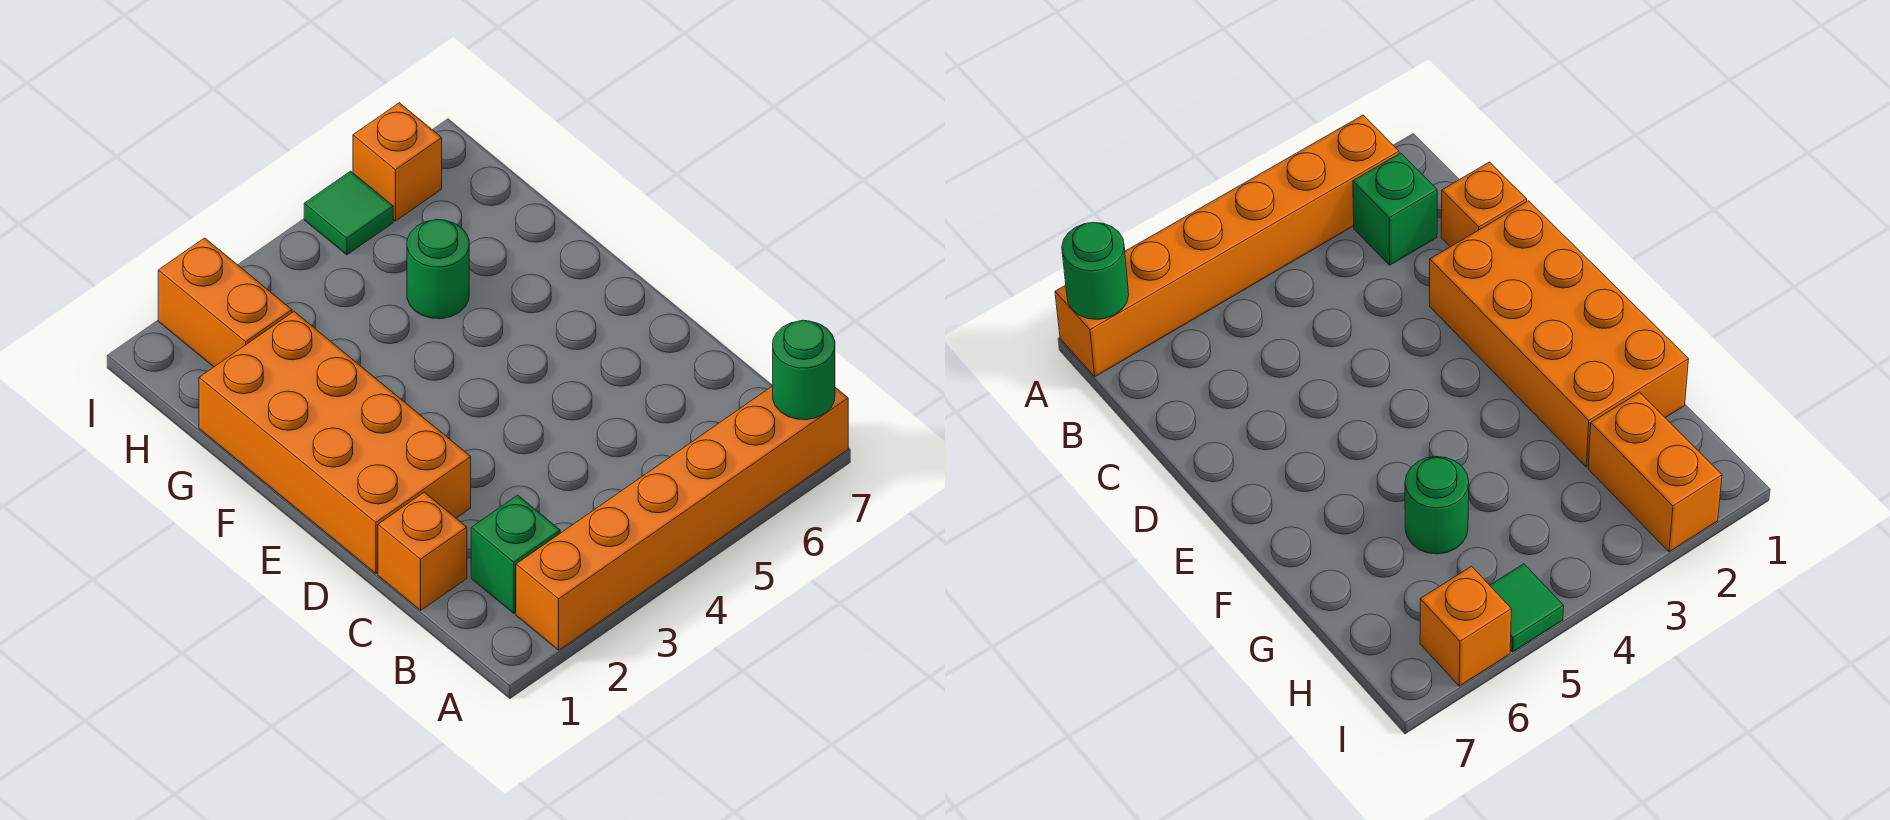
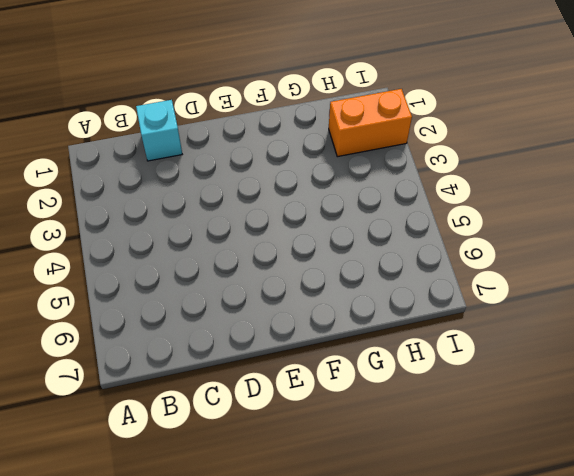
cyan 1x1 brick [136,100,182,161] -> orange 1x1 brick [378,492,467,610]
none -> orange 1x6 brick [516,386,848,650]
none -> green 1x1 brick [471,495,560,613]

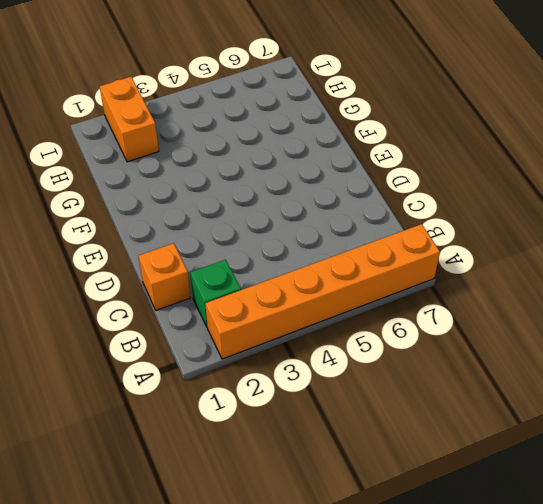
none -> orange 2x4 brick [199,312,471,574]
none -> green 1x1 round brick [407,219,469,319]

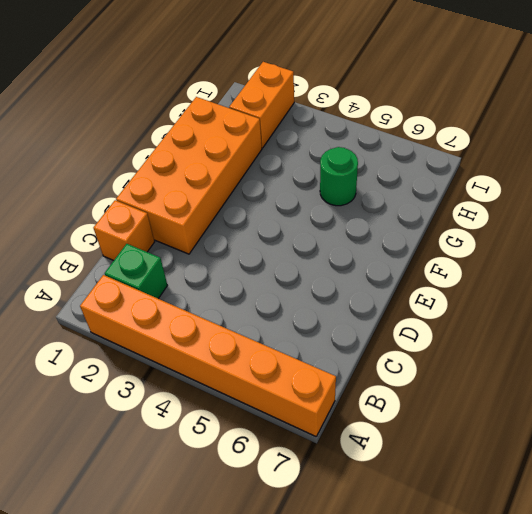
none -> green 1x1 tile [304,171,393,255]
none -> orange 1x1 brick [353,103,442,221]

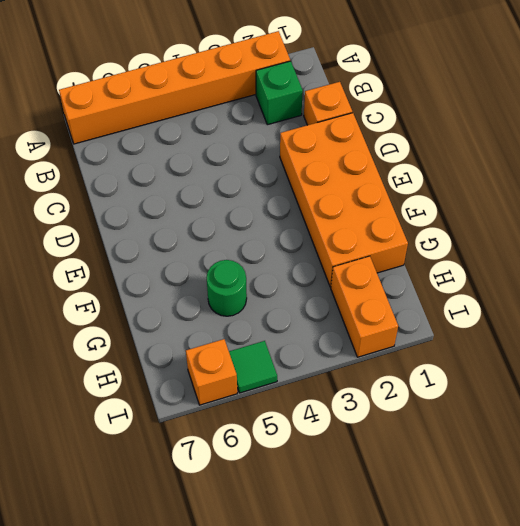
none -> green 1x1 round brick [773,320,835,420]

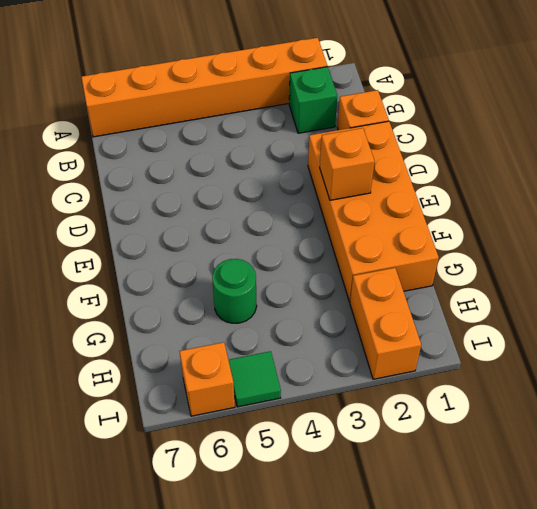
orange 1x1 brick [320,128,375,200] -> none
none -> green 1x1 round brick [773,320,835,420]

